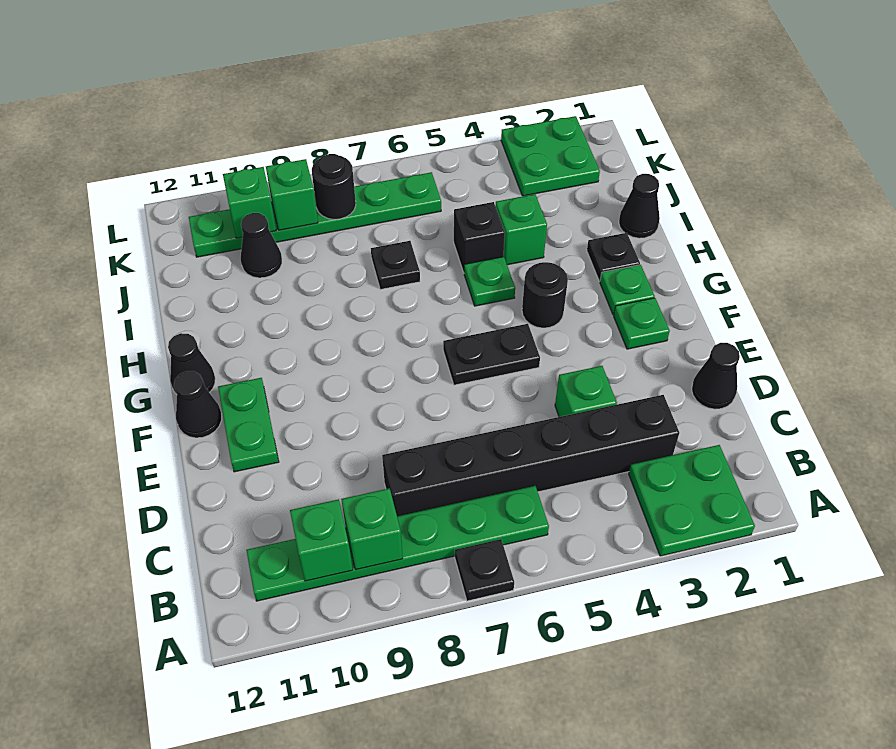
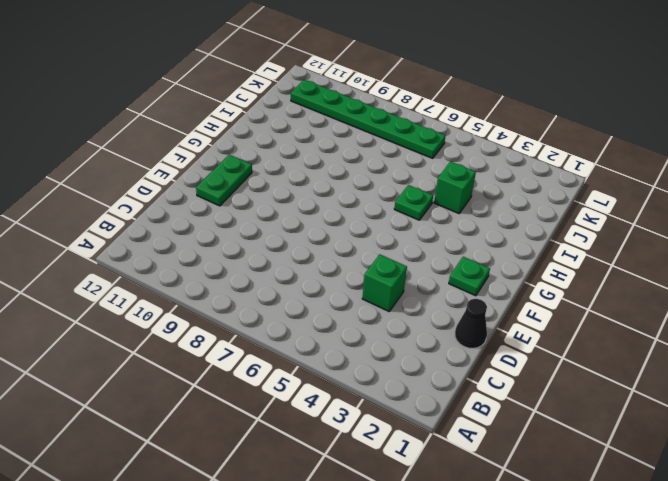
none -> green 2x2 plate [629,445,755,556]
none -> black 1x1 plate [455,539,514,601]
none -> green 1x6 plate [246,486,549,601]

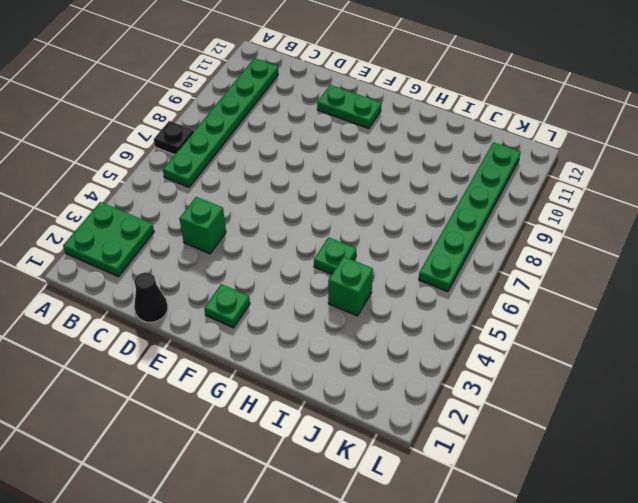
none -> black 1x6 brick [382,395,679,516]
none -> black 1x2 plate [443,324,540,385]
none -> black 1x1 cone [174,371,222,438]

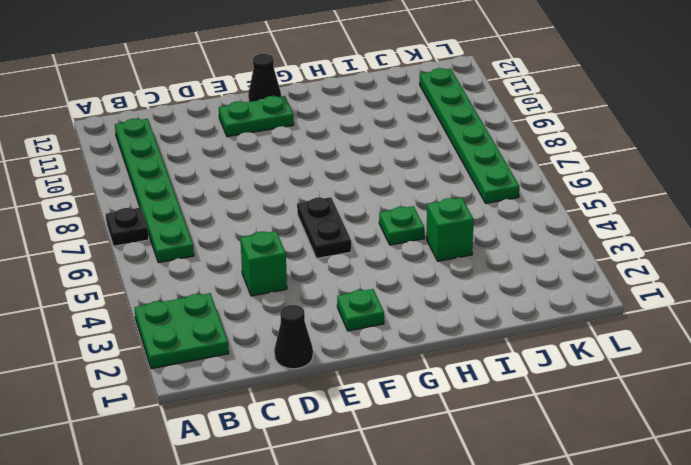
none -> black 1x6 brick [382,395,679,516]
none -> green 1x1 plate [600,265,655,315]
none -> black 1x1 round brick [522,262,568,328]

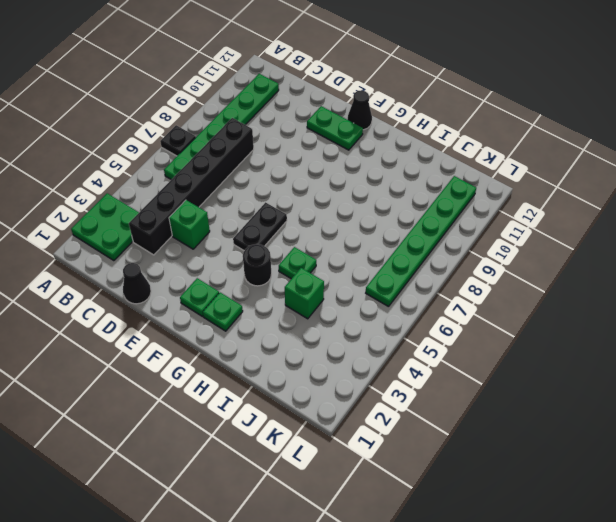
none -> black 1x1 cone [168,333,215,394]
none -> black 1x1 plate [587,233,640,281]
none -> black 1x1 cone [619,174,660,238]

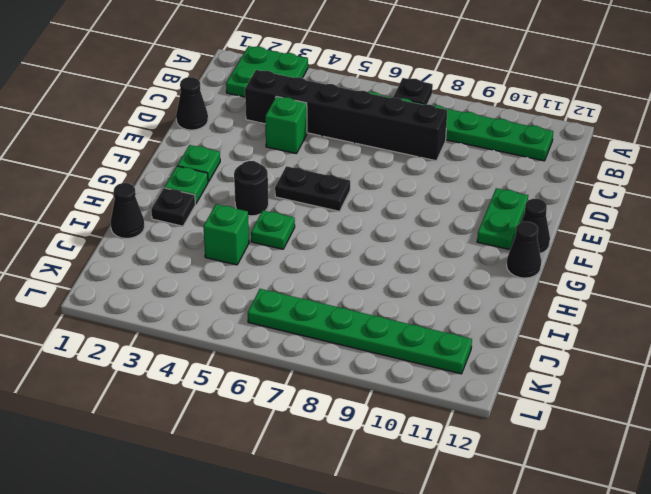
none -> black 1x1 brick [454,202,505,272]
none -> black 1x1 plate [371,241,420,290]
none -> black 1x1 cone [241,213,282,278]

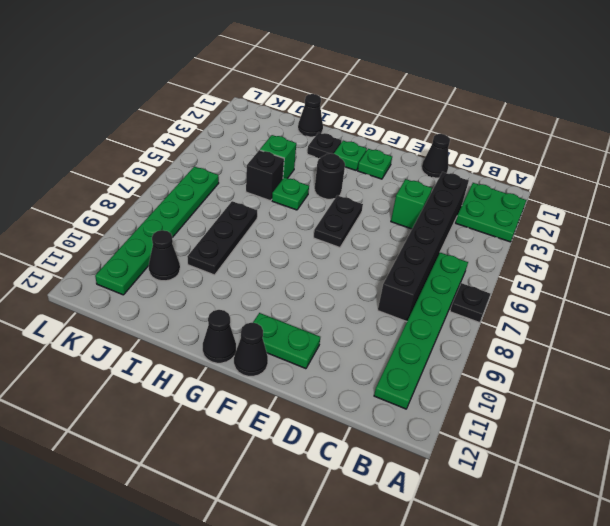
black 1x3 plate [187,201,257,275] -> black 1x1 plate [371,241,420,290]
none -> green 2x2 plate [501,116,600,196]
none -> green 1x1 brick [341,488,403,570]
none -> green 1x1 brick [290,499,353,581]

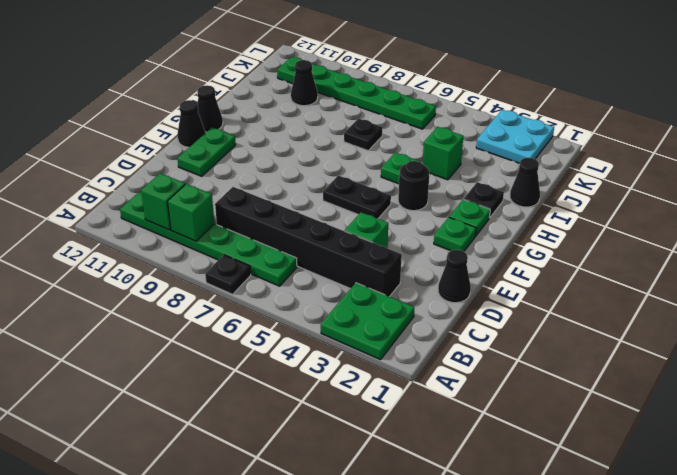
cyan 2x2 plate [476,110,554,163] -> green 2x2 plate [501,116,600,196]
none -> black 1x1 brick [454,202,505,272]
none -> black 1x1 round brick [312,154,356,219]
none -> green 1x1 brick [266,159,318,230]

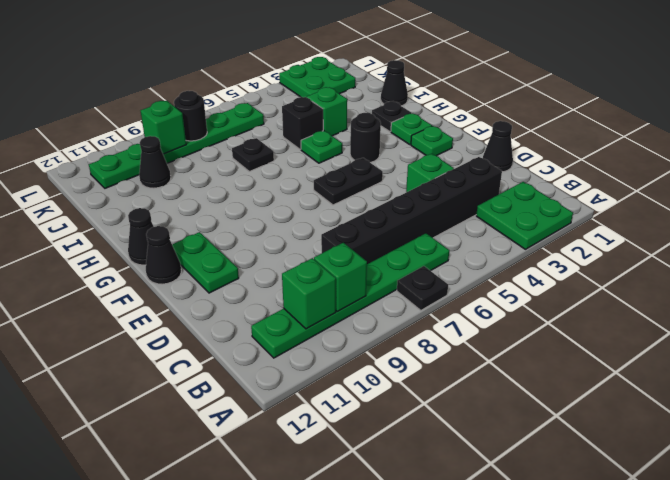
none -> green 1x1 brick [223,167,276,238]

